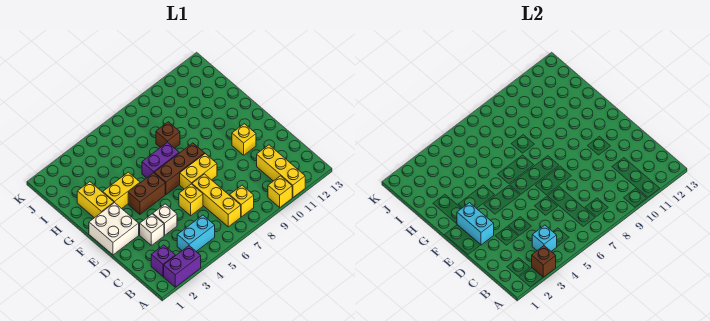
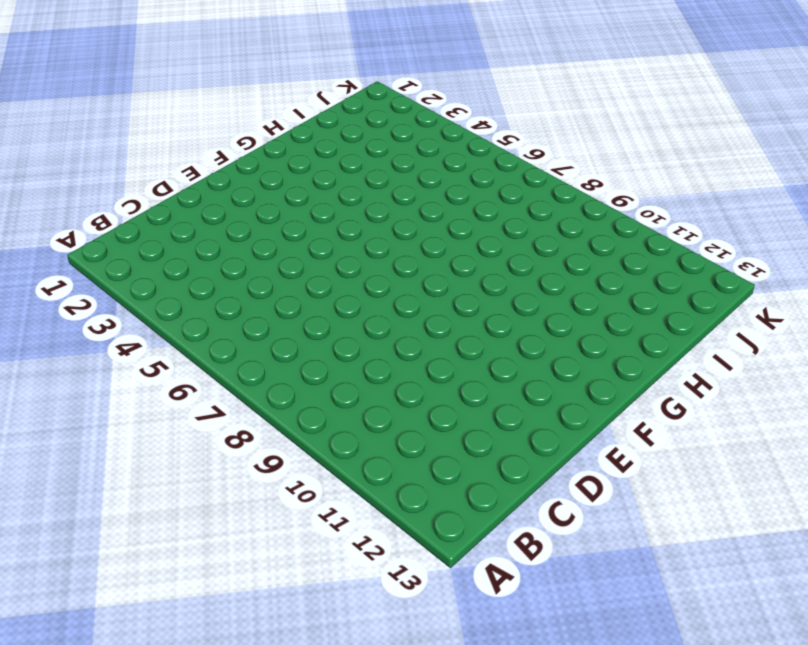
none -> purple 1x2 brick [164,246,201,287]
none -> yellow 1x1 brick [268,176,292,207]
none -> yellow 1x3 brick [257,145,305,198]

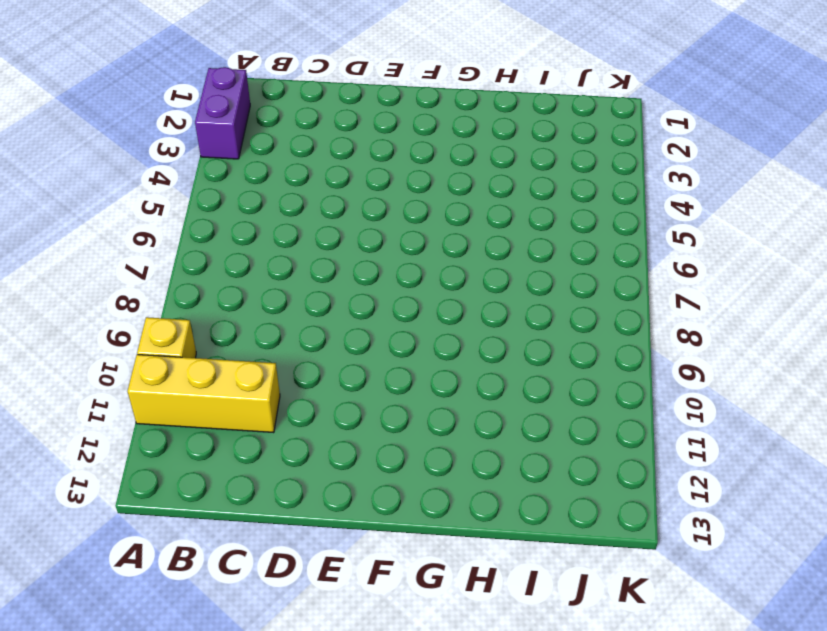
none -> purple 1x1 brick [151,245,175,276]
none -> cyan 1x2 brick [177,215,215,251]
none -> yellow 1x3 brick [192,174,241,227]

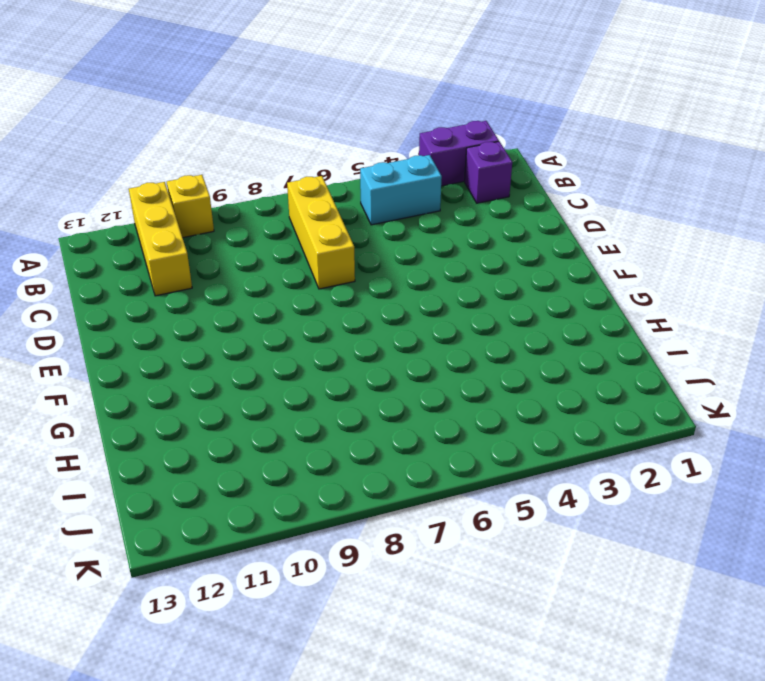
none -> yellow 1x1 brick [230,185,254,217]
none -> white 1x1 brick [140,214,164,245]
none -> white 1x1 brick [153,204,177,236]

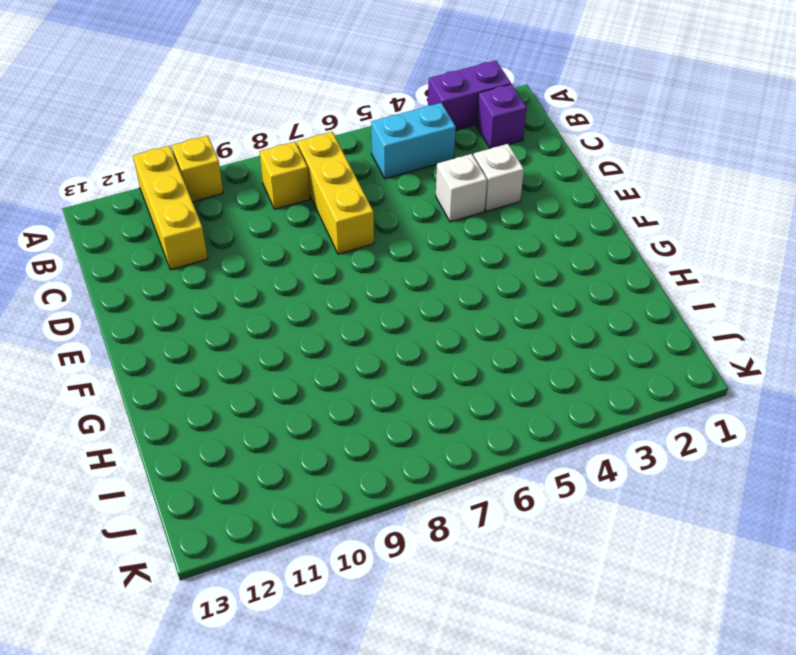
none -> yellow 1x1 brick [179,184,203,216]
none -> white 2x2 brick [89,203,139,255]
none -> yellow 1x2 brick [180,154,217,189]

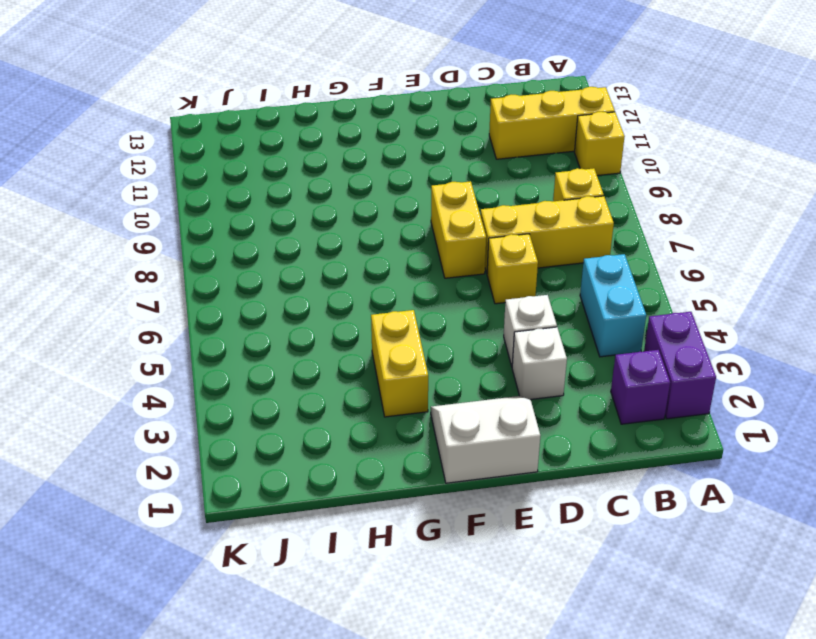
white 2x2 slope [431,396,540,483] -> white 2x2 brick [89,203,139,255]
none -> yellow 1x1 brick [232,124,256,155]
none -> brown 1x2 brick [128,173,165,214]
none -> brown 1x3 brick [154,143,205,194]

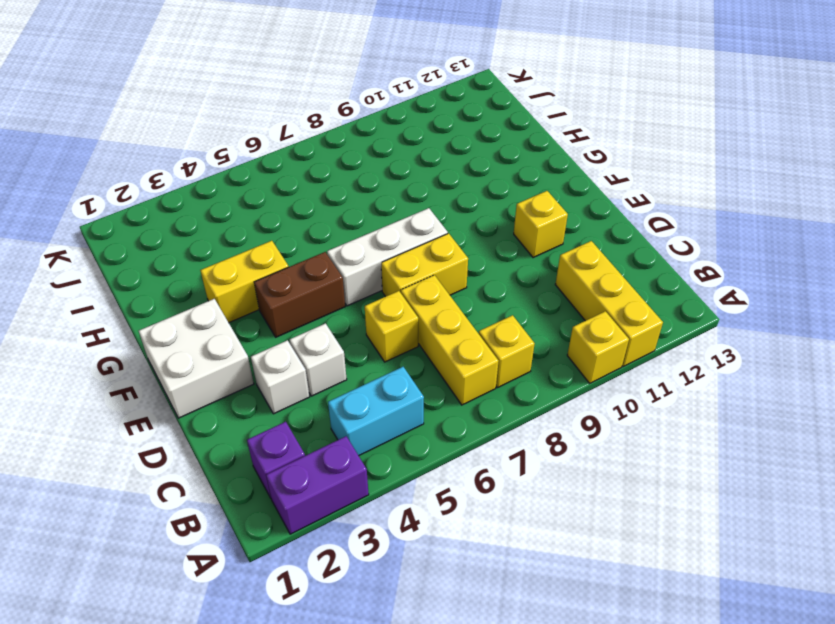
white 1x3 brick [327,208,448,306] -> brown 1x3 brick [154,143,205,194]
none -> yellow 1x2 brick [77,182,114,218]
none -> purple 1x2 brick [142,142,179,178]
none -> brown 1x1 brick [156,122,180,148]

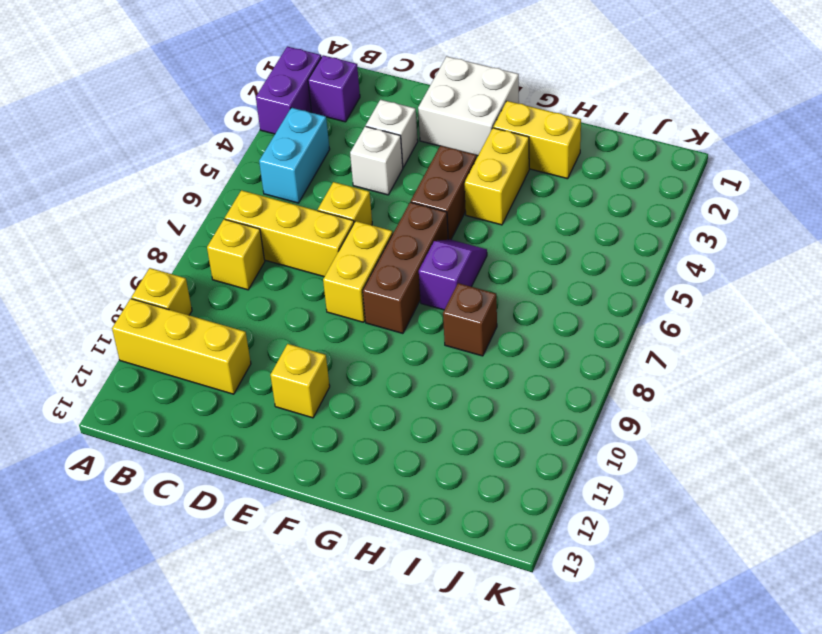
purple 1x2 slope [419,240,487,310] -> purple 1x2 brick [142,142,179,178]
none -> brown 1x1 brick [532,246,556,277]
none -> cyan 1x1 brick [532,225,557,251]
none -> cyan 1x2 brick [457,203,494,245]

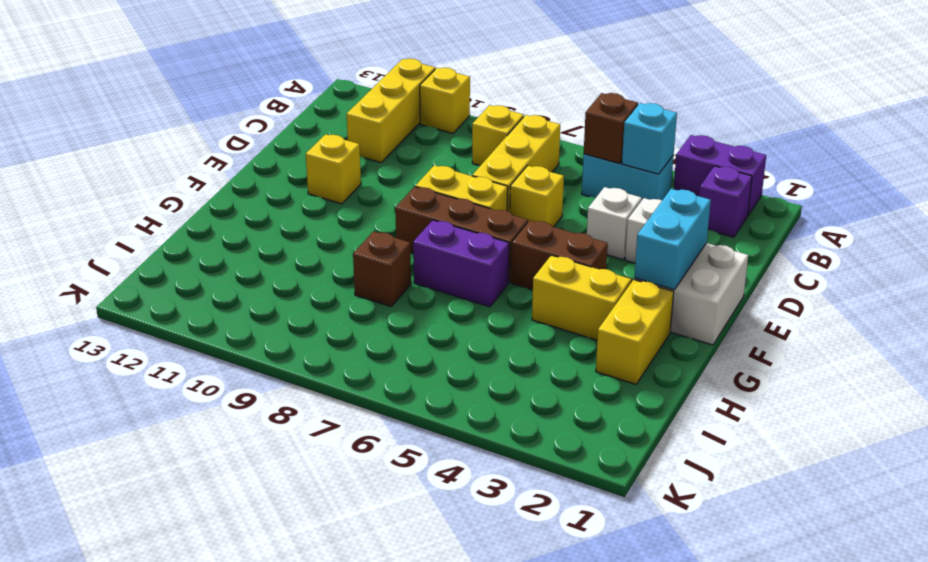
brown 1x1 brick [584,93,638,164] -> brown 1x1 brick moved to [532,246,556,277]

